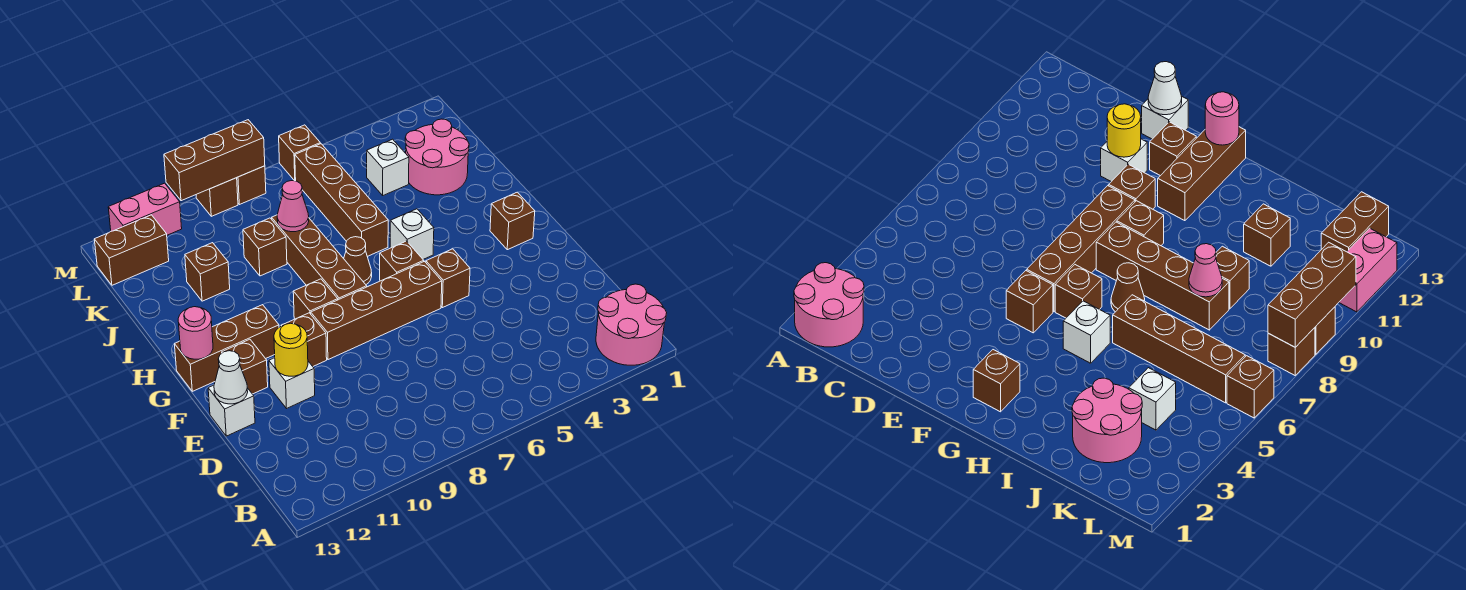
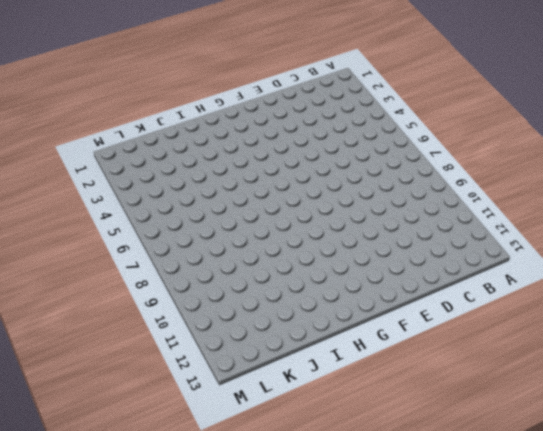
none -> pink 2x2 round brick [596,284,667,365]
none -> white 1x1 brick [269,358,315,409]
none -> white 1x1 brick [208,385,255,436]

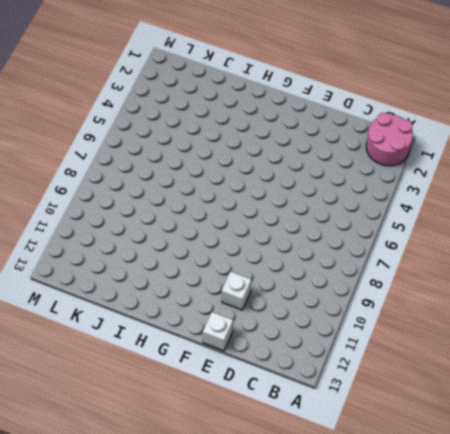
none -> brown 1x1 brick [426,249,470,308]
none -> brown 1x4 brick [311,262,442,360]
none -> brown 1x1 brick [281,313,327,366]

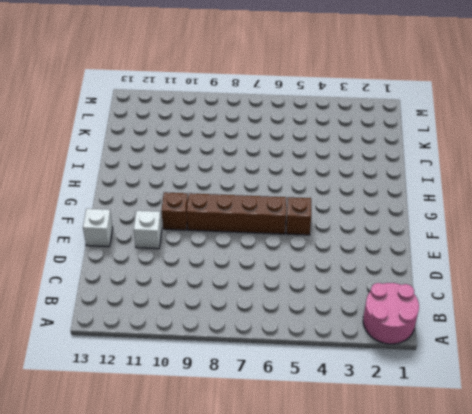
none -> brown 1x1 brick [222,339,268,394]
none -> brown 1x1 brick [490,192,535,250]
none -> brown 1x1 brick [380,241,424,281]

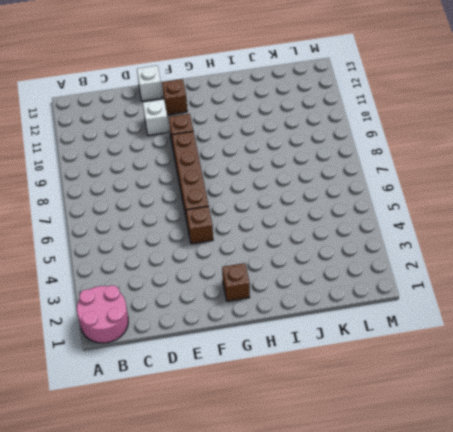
none -> brown 1x1 brick [380,241,424,281]
none -> brown 1x4 brick [272,215,367,300]
none -> brown 1x1 brick [293,279,338,319]

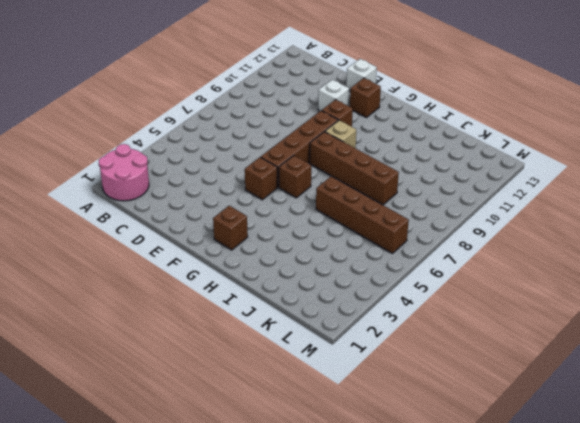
tan 1x1 brick [325,120,356,148] -> brown 1x1 brick [293,279,338,319]
none -> brown 1x3 brick [175,305,279,391]
none -> white 1x1 brick [390,209,434,259]
none -> brown 1x1 cone [344,237,372,284]

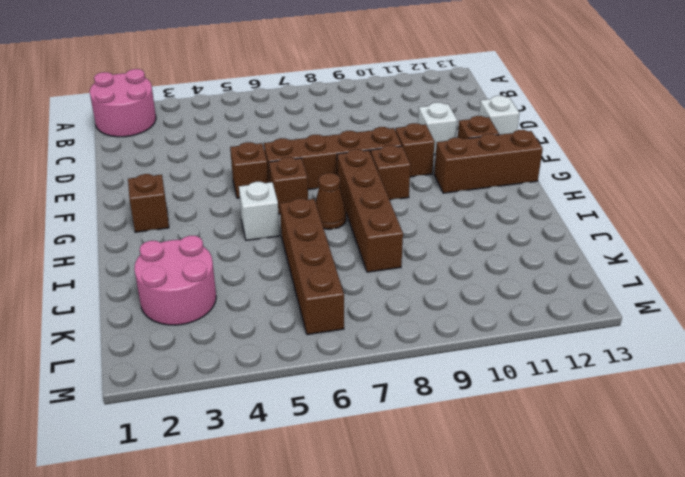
none -> brown 1x1 brick [243,218,287,276]
none -> brown 1x1 brick [185,243,230,301]
none -> white 1x1 brick [367,139,409,195]

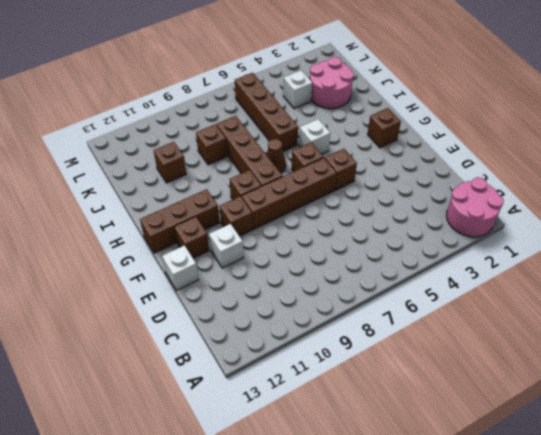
none -> brown 1x2 brick [94,215,169,285]
none -> brown 1x1 brick [279,125,320,181]
none -> brown 1x1 brick [237,166,266,205]

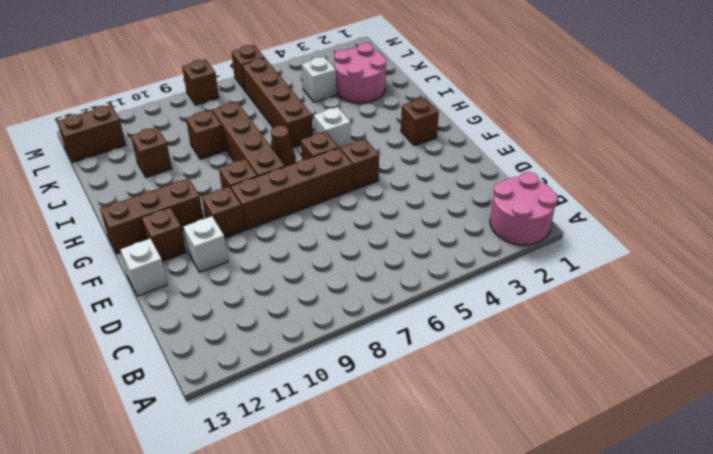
none -> brown 1x1 brick [196,178,238,216]
none -> pink 1x2 brick [108,183,182,235]
none -> yellow 1x1 round brick [274,323,308,376]

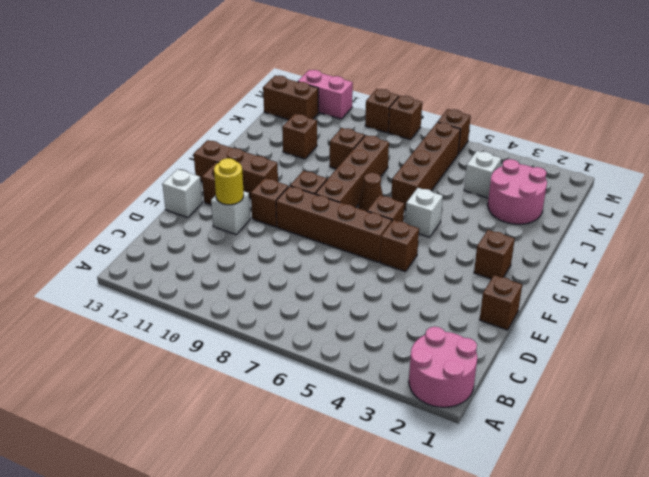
brown 1x1 brick [480,275,522,330] -> none
none -> white 1x1 cone [214,351,248,404]
none -> pink 1x1 round brick [178,307,213,359]
none -> pink 1x1 cone [277,181,309,232]

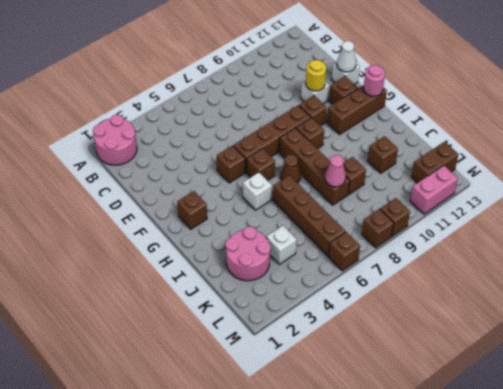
none -> brown 1x3 brick [164,120,265,201]

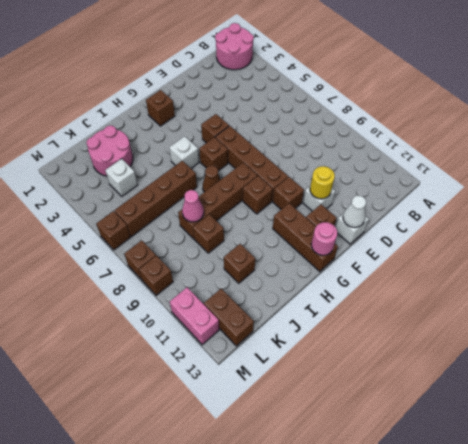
none -> brown 1x3 brick [164,120,265,201]

